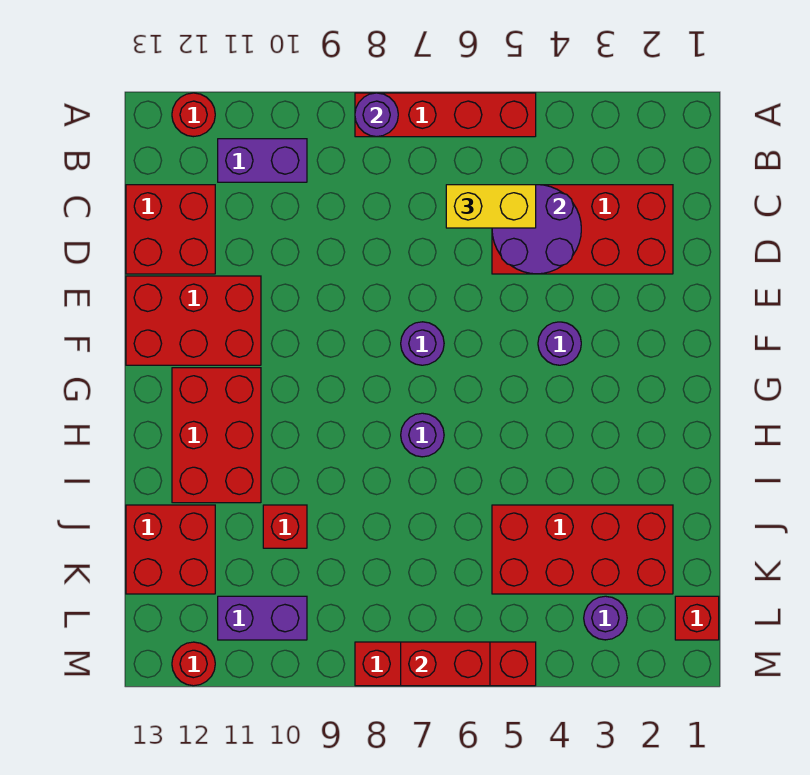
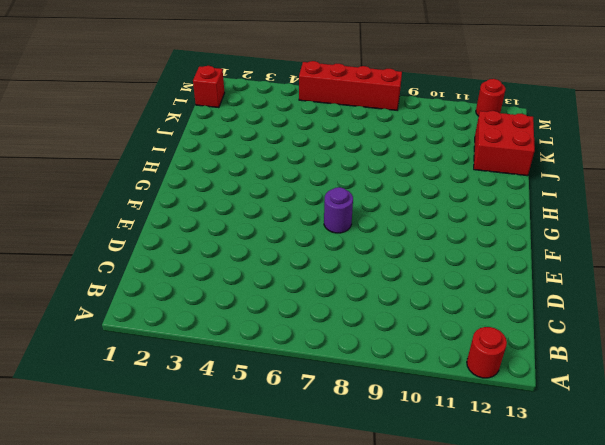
none -> red 1x4 brick [355,93,536,137]
none -> purple 1x2 brick [218,139,307,182]
none -> red 2x4 brick [492,185,673,274]

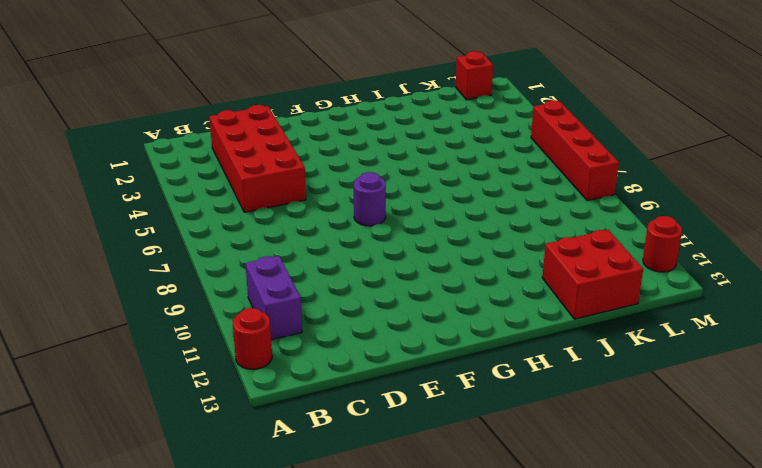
none -> red 1x4 brick [355,93,536,137]
none -> red 2x2 brick [126,185,215,274]
none -> red 2x3 brick [126,276,261,365]

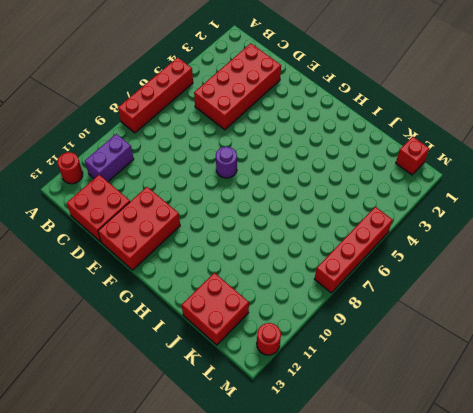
none -> purple 1x1 round brick [538,322,581,365]
none -> red 2x3 brick [172,368,261,503]
none -> purple 1x1 round brick [401,413,444,457]

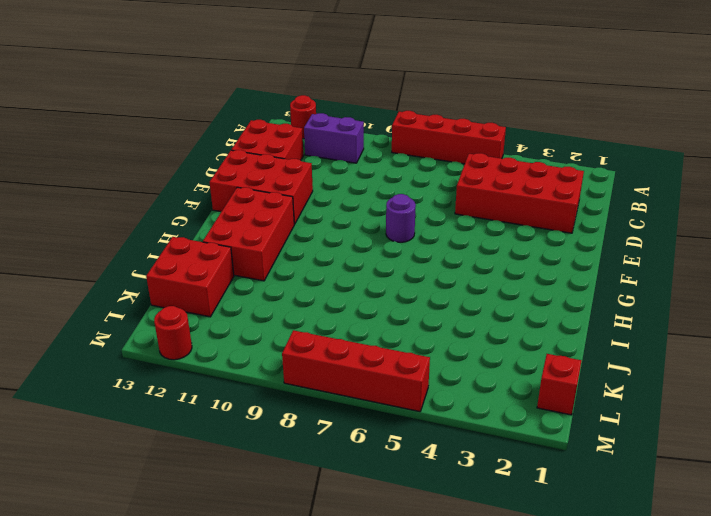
none -> purple 1x1 round brick [538,322,581,365]
none -> purple 1x1 round brick [401,413,444,457]
none -> red 2x4 brick [492,505,673,594]

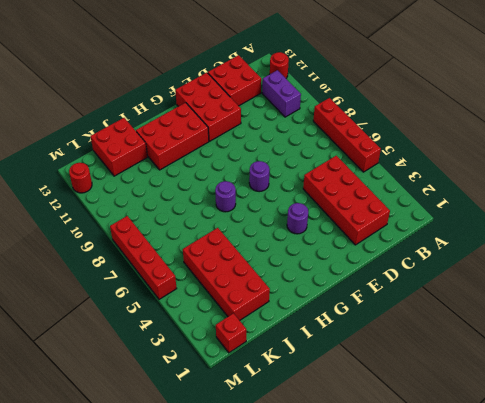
none -> red 1x1 brick [263,505,307,548]
none -> purple 1x1 round brick [584,596,627,640]
none -> purple 1x2 brick [218,596,307,640]

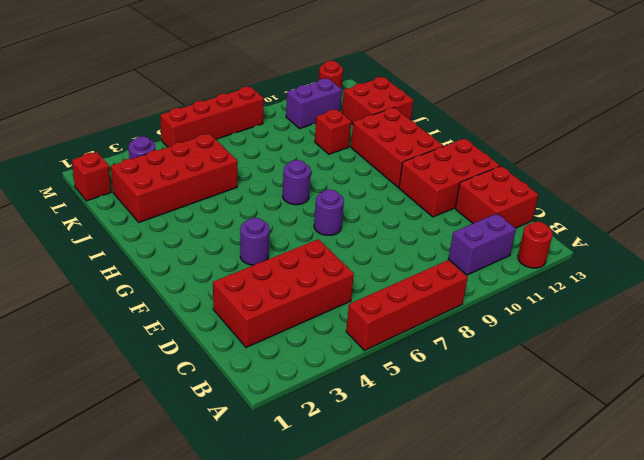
none -> purple 1x1 round brick [355,93,398,137]
none -> purple 2x2 round brick [492,185,581,274]
none -> red 1x2 brick [401,642,490,686]

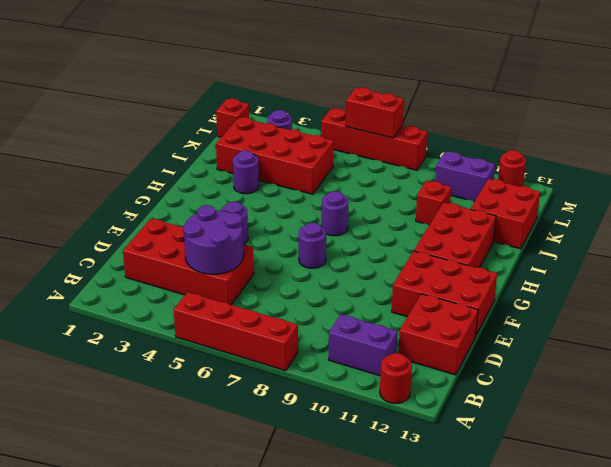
purple 1x1 round brick [233,151,259,194] -> purple 1x1 round brick moved to [355,93,398,137]
none -> yellow 1x2 brick [446,185,536,228]

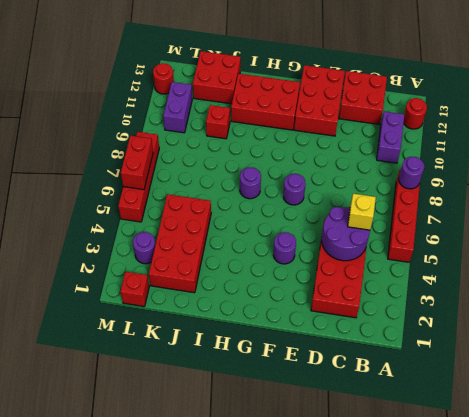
yellow 1x1 brick [348,194,376,230] -> yellow 1x2 brick [446,185,536,228]

